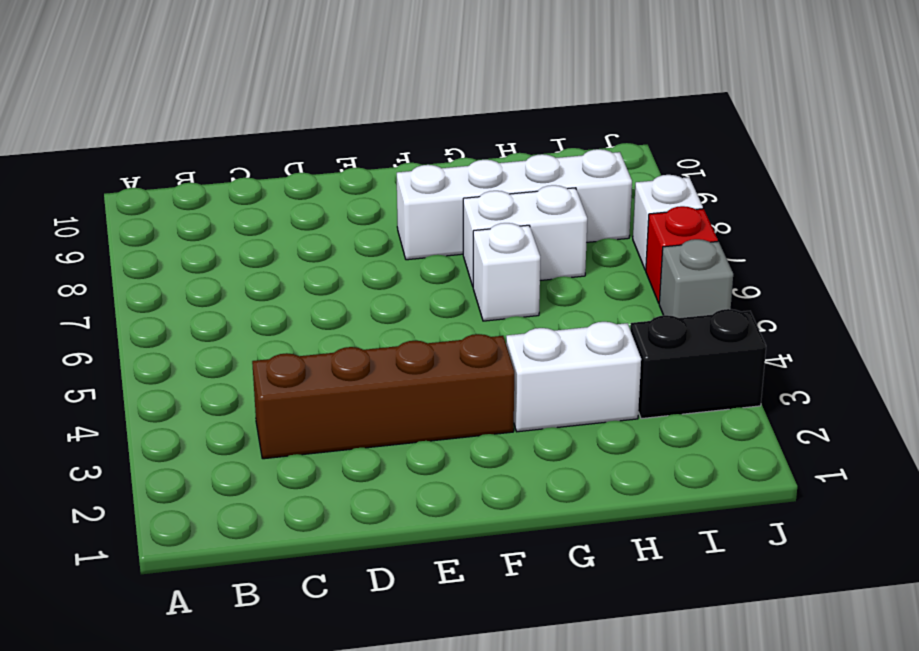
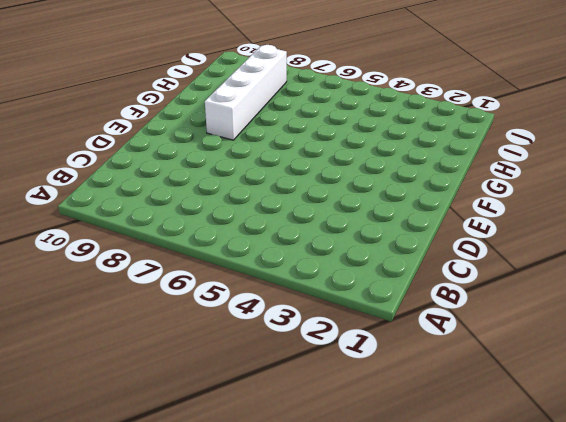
none -> brown 1x4 brick [252,334,514,459]
none -> white 1x2 brick [506,322,641,432]

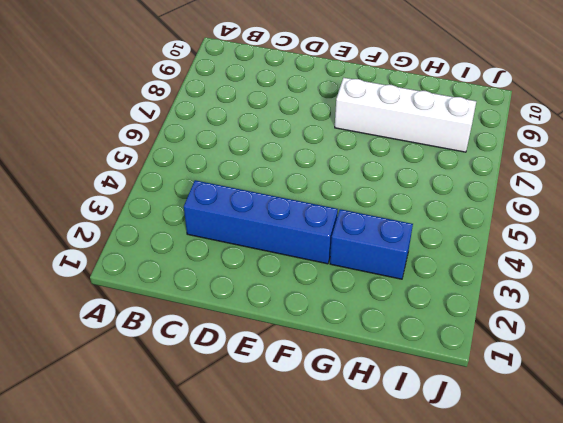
blue 1x4 brick [184,180,338,264] -> brown 1x4 brick [252,334,514,459]
blue 1x2 brick [330,209,413,279] -> white 1x2 brick [506,322,641,432]
none -> white 1x1 brick [473,223,540,321]
none -> white 1x2 brick [463,185,587,286]

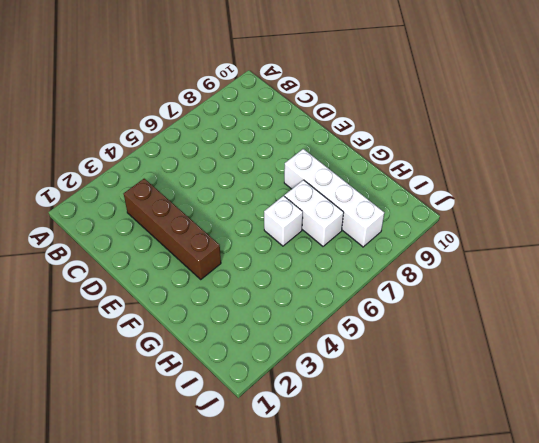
none -> white 1x2 brick [506,322,641,432]
none -> black 1x2 brick [630,309,766,419]

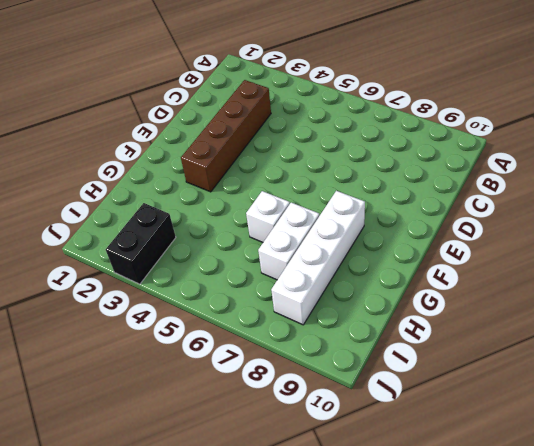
none -> white 1x2 brick [506,322,641,432]
none -> grey 1x1 brick [659,239,733,318]

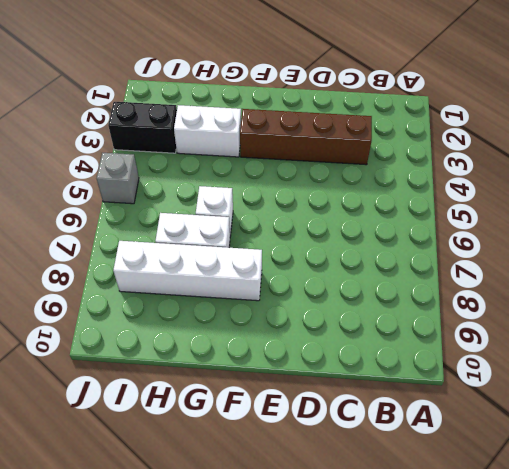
none -> red 1x1 brick [646,206,718,303]
none -> white 1x1 brick [633,175,703,270]

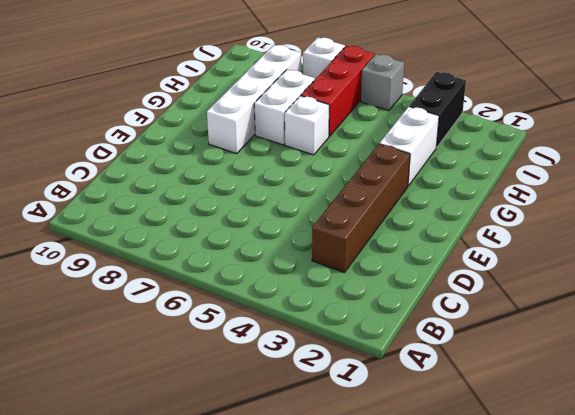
red 1x3 brick [301,46,374,136] -> red 1x1 brick [646,206,718,303]

